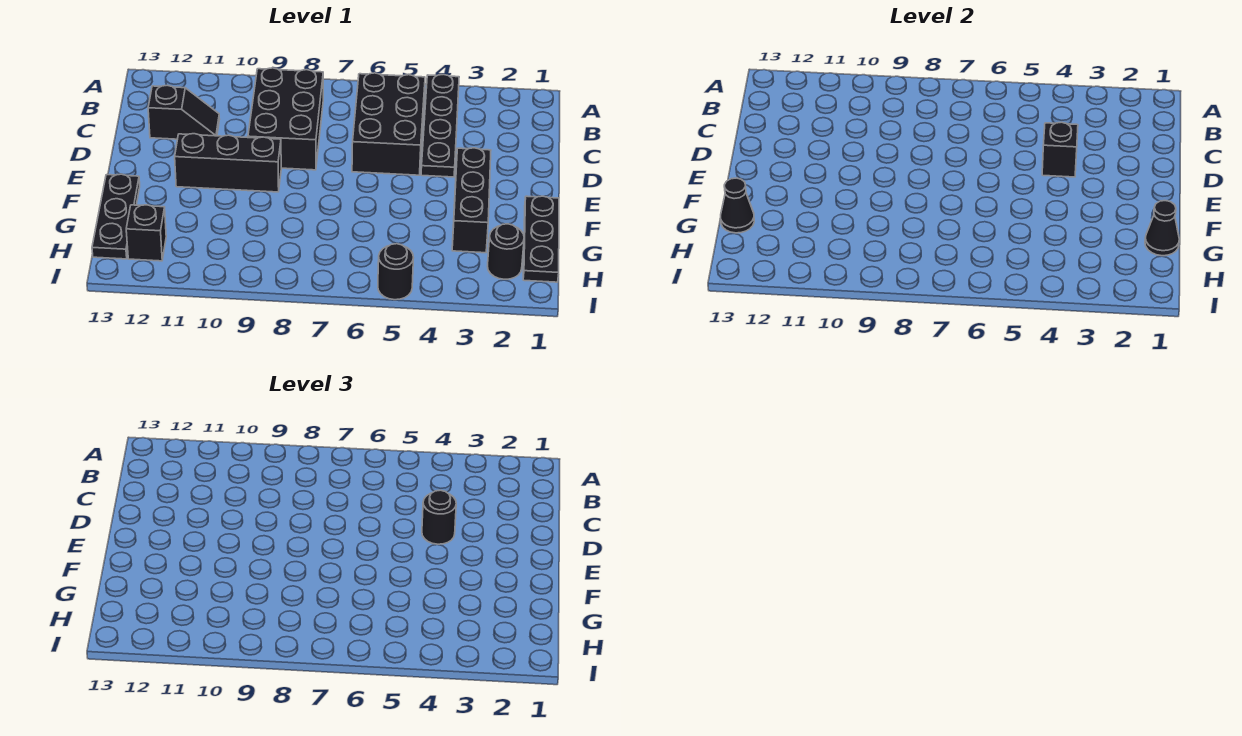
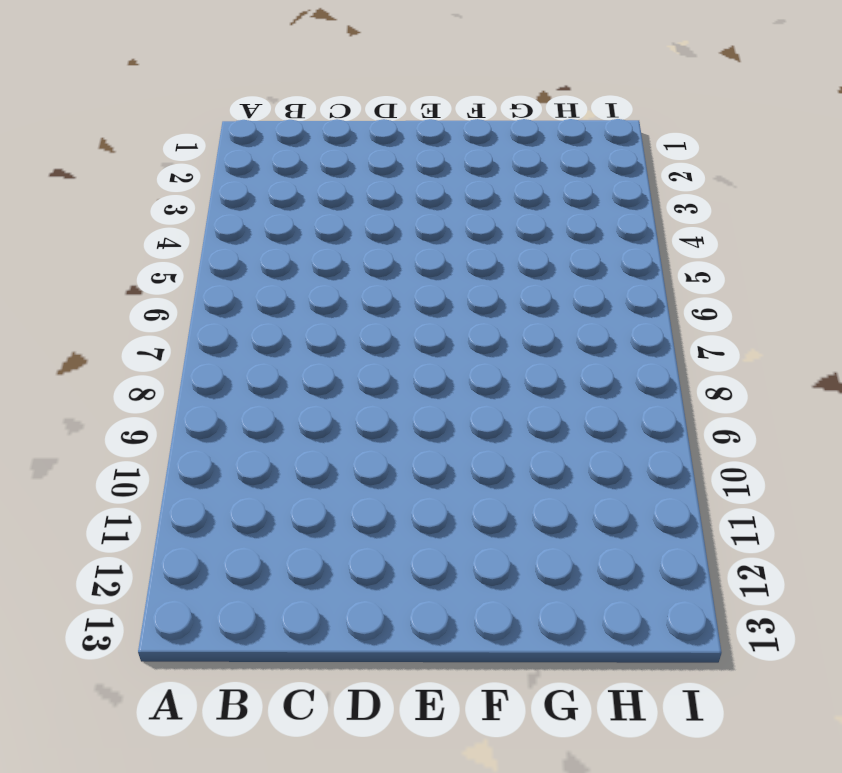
none -> black 1x4 plate [421,74,459,177]
none -> black 2x3 brick [352,73,425,175]
none -> black 2x3 brick [248,68,323,170]

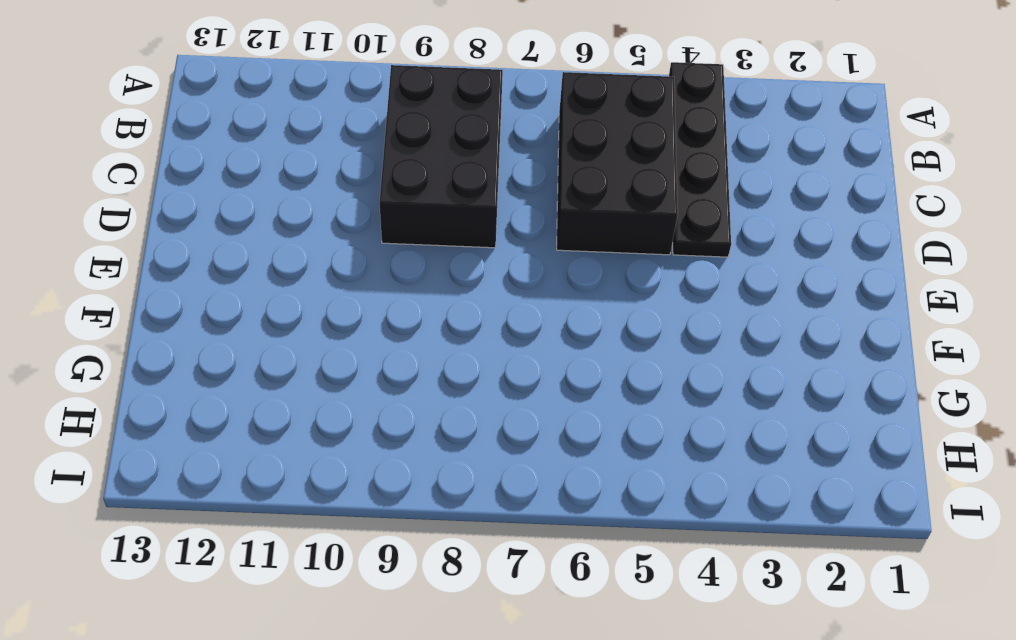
none -> black 1x2 slope [148,85,220,139]
none -> black 1x3 brick [452,148,491,253]
none -> black 1x3 brick [175,134,281,192]

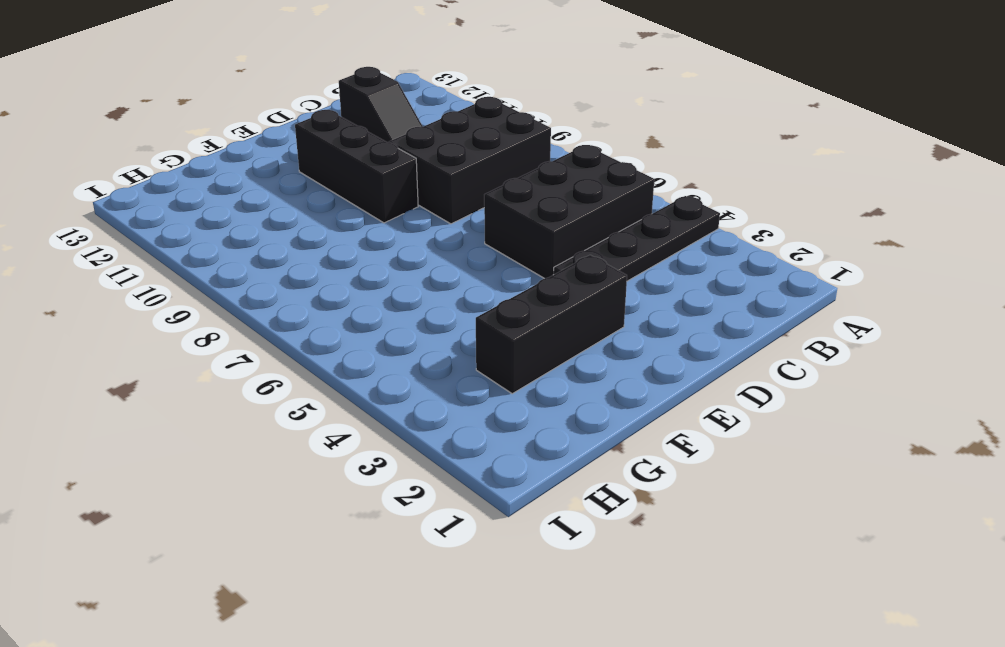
none -> black 1x3 plate [523,196,559,282]
none -> black 1x3 plate [92,174,140,259]
none -> black 1x1 round brick [488,224,524,279]

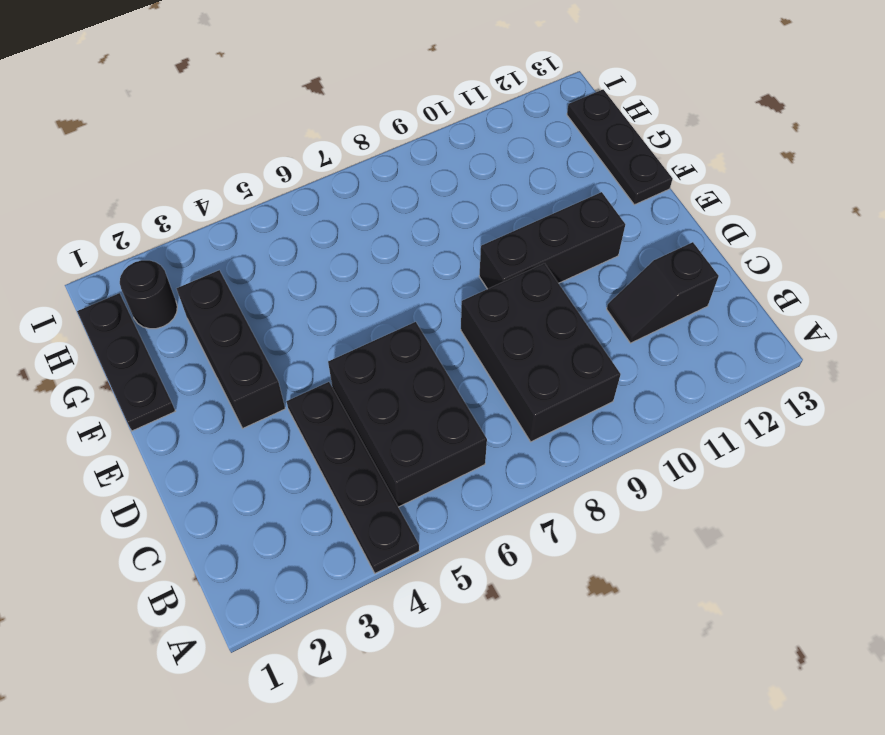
none -> black 1x1 brick [126,205,166,261]
none -> black 1x1 round brick [378,244,413,300]
none -> black 1x1 brick [1042,122,1078,177]

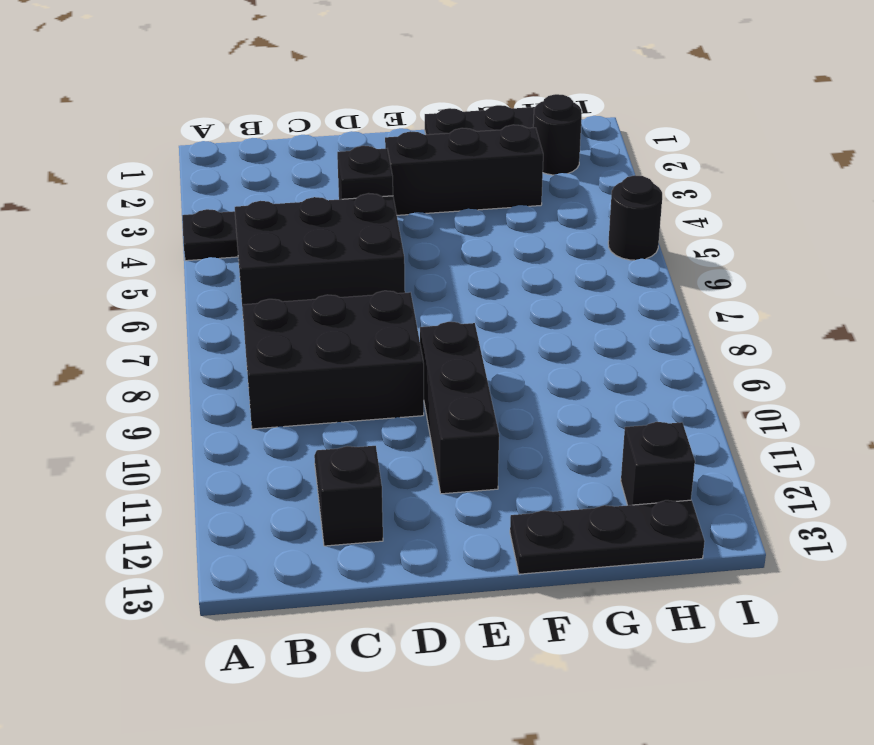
none -> black 1x1 cone [1145,201,1179,256]
none -> black 1x1 cone [721,178,754,233]
none -> black 1x1 round brick [422,490,456,544]

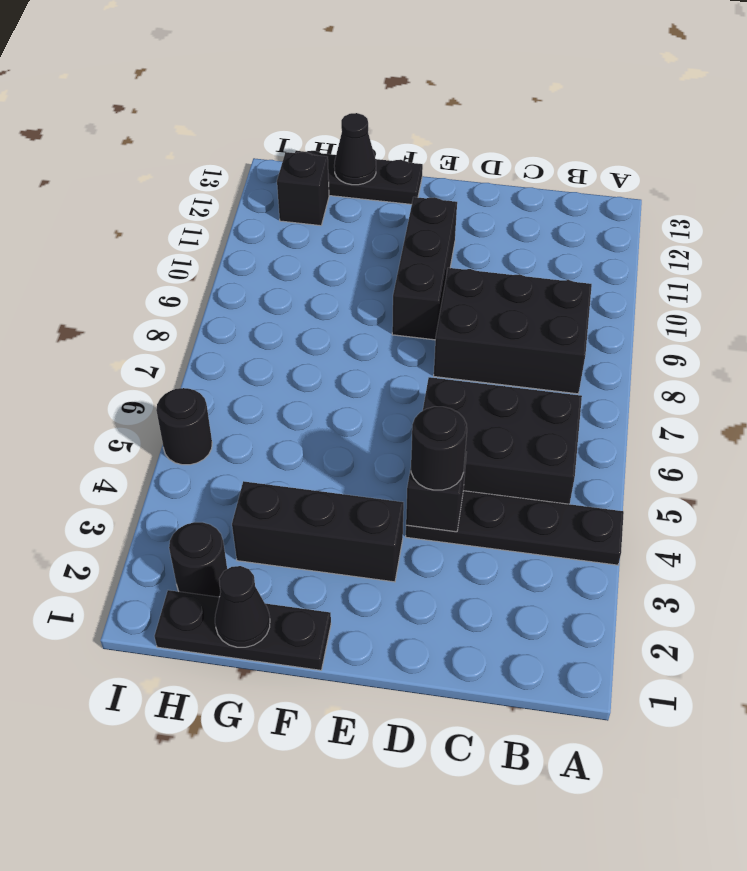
none -> black 1x2 slope [148,85,220,139]

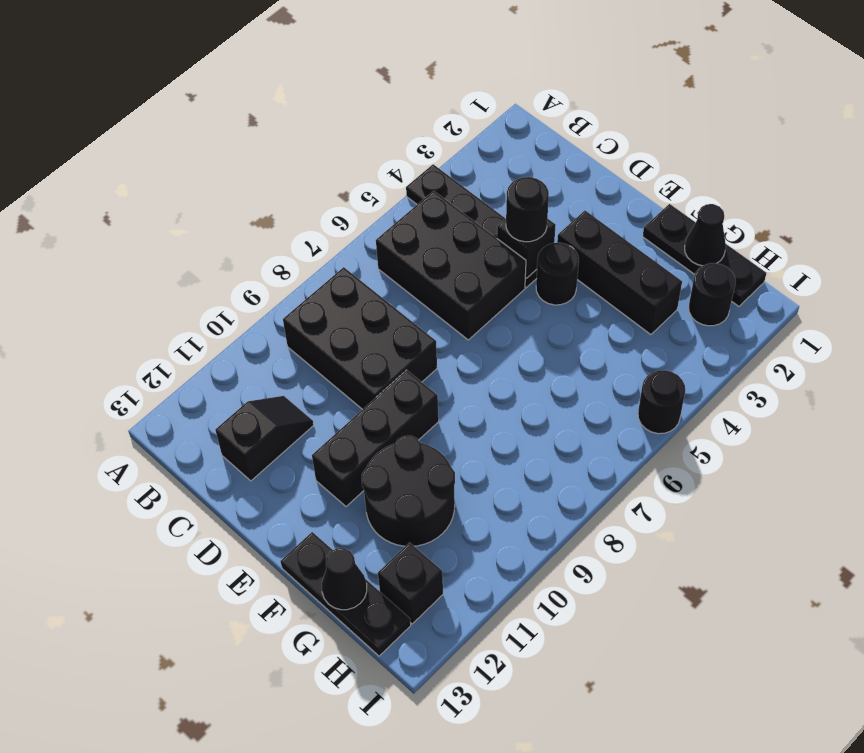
black 1x1 round brick [536,243,579,305] -> none
black 2x2 round brick [362,436,455,546] -> none

